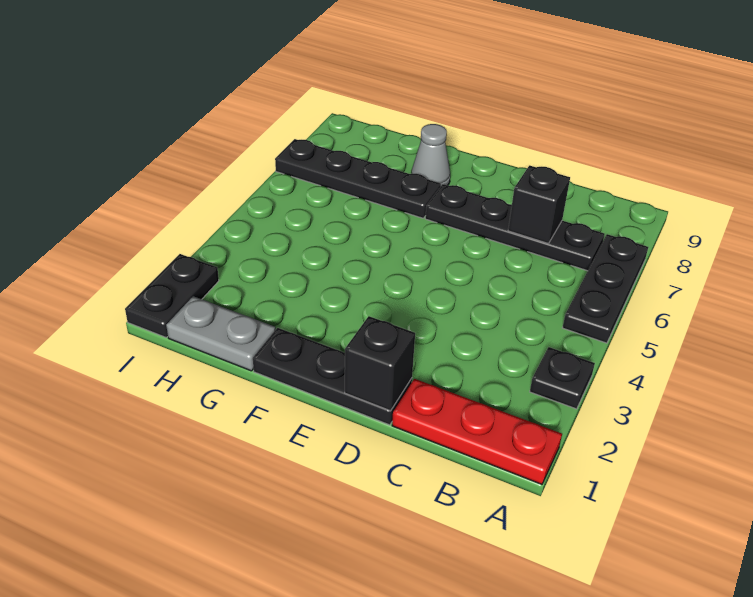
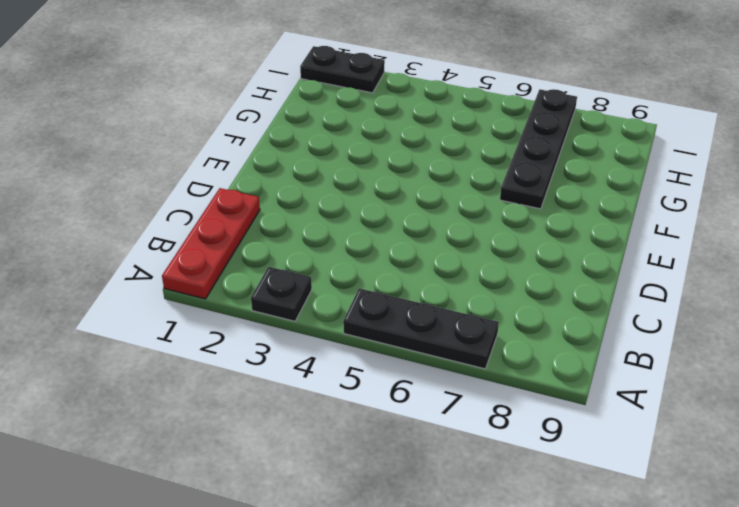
none -> black 1x4 plate [425,184,604,271]
none -> black 1x3 plate [253,328,412,425]

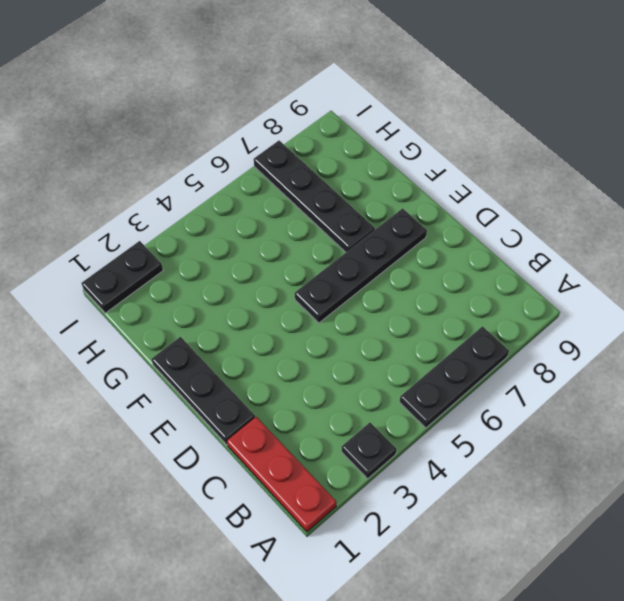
black 1x4 plate [295,208,427,323] -> black 1x4 plate turned to [425,184,604,271]
none -> grey 1x1 cone [411,124,450,186]
none -> grey 1x2 plate [166,296,276,371]

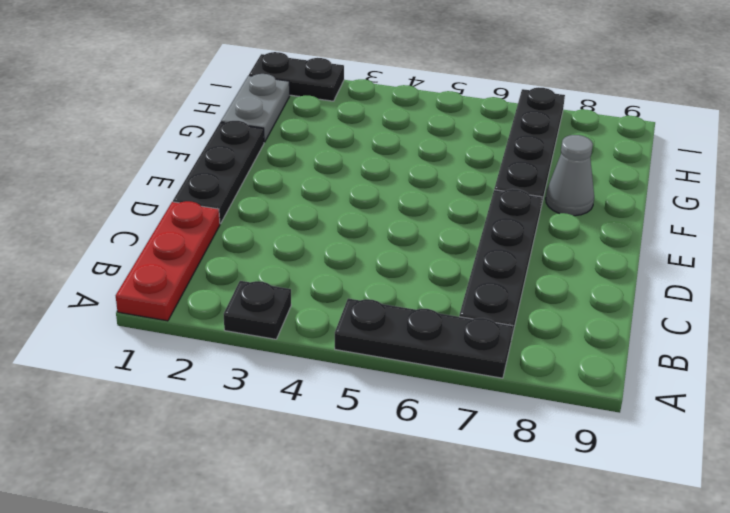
none -> black 1x1 brick [508,165,570,244]
none -> black 1x1 brick [345,316,415,411]

